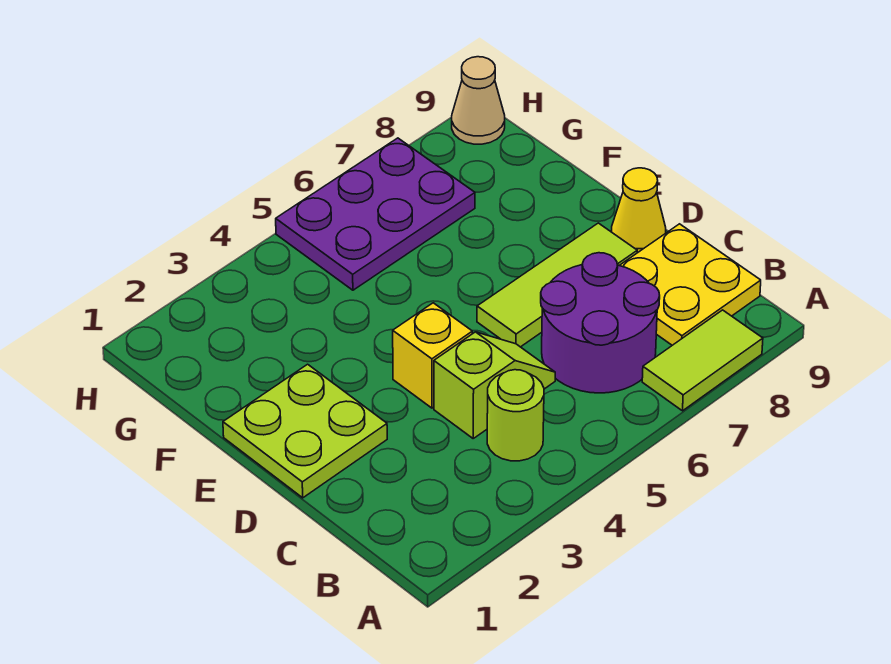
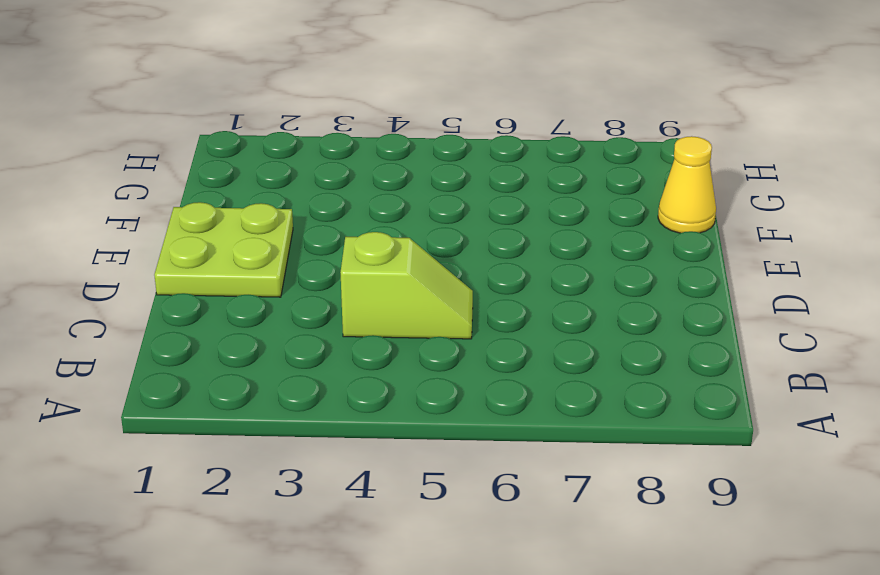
yellow 1x1 cone [658,136,716,233] -> yellow 1x1 cone moved to [612,168,666,253]
none -> lime 1x2 tile [642,310,763,411]
none -> lime 1x1 round brick [487,370,544,461]

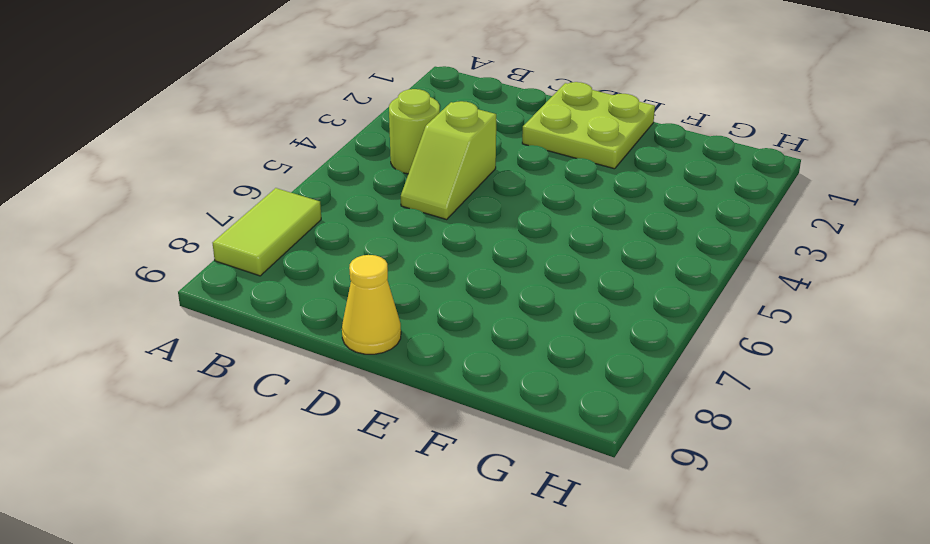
none -> purple 2x2 round brick [541,253,660,393]
none -> yellow 2x2 plate [619,224,761,345]

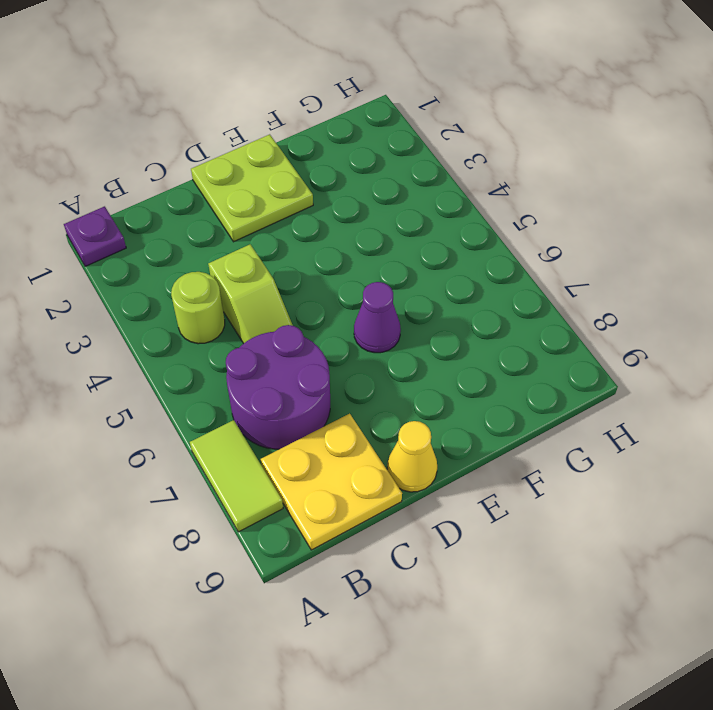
purple 1x1 plate [64,206,126,266] -> none
purple 1x1 cone [354,282,401,353] -> none
none -> yellow 1x1 brick [393,303,472,408]
none -> lime 1x3 tile [477,223,637,347]

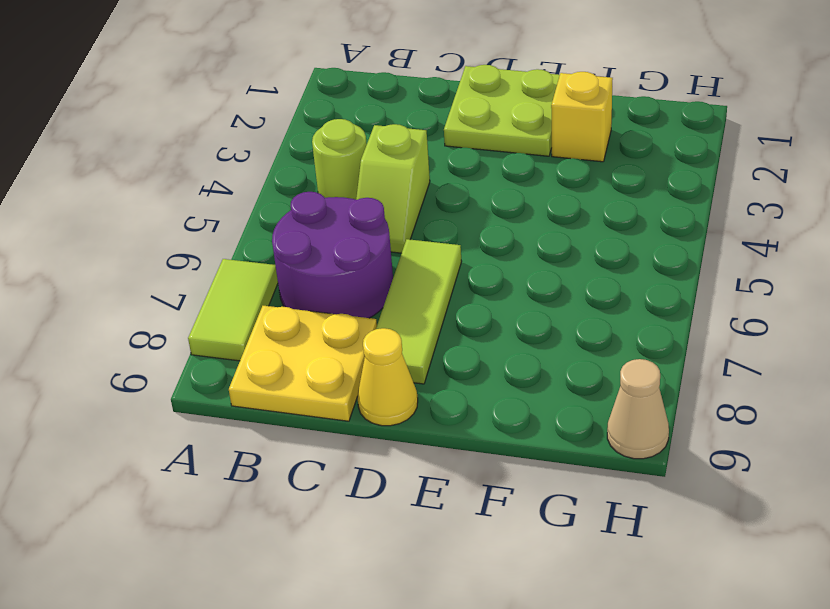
yellow 1x1 brick [551,72,613,162] -> yellow 1x1 brick moved to [393,303,472,408]
none -> purple 2x3 plate [276,138,475,290]

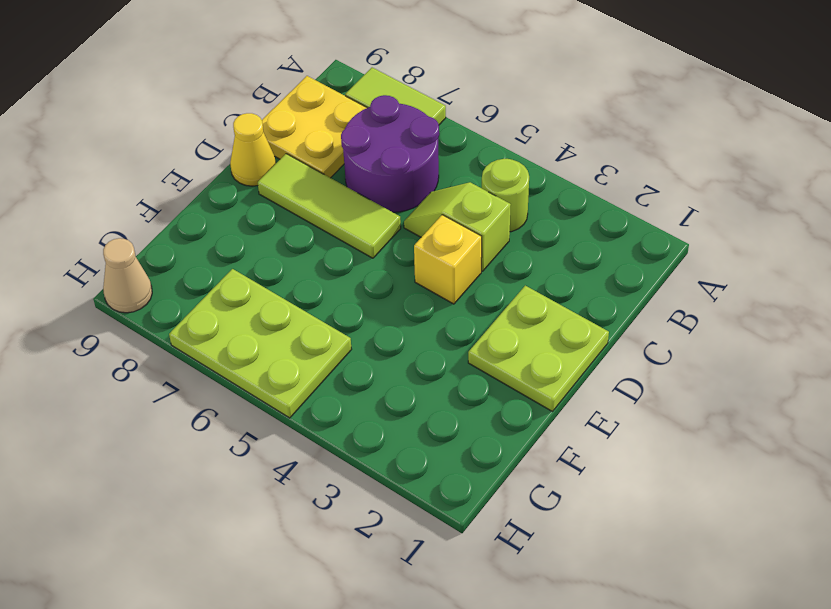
lime 2x3 plate [169,269,352,418] -> purple 2x3 plate [276,138,475,290]

